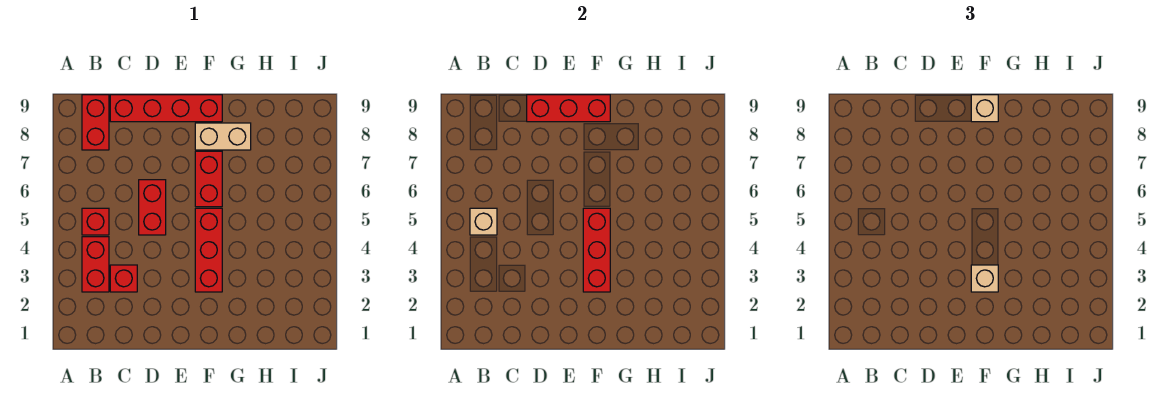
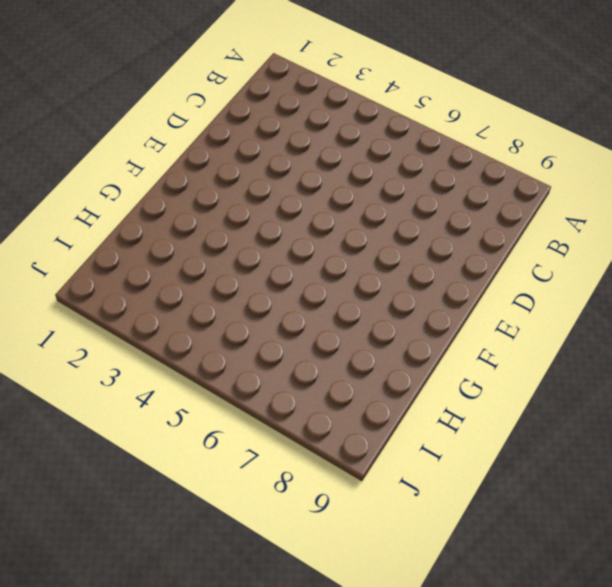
none -> red 1x2 brick [82,237,109,292]
none -> red 1x1 brick [82,208,109,235]
none -> red 1x2 brick [82,95,109,150]

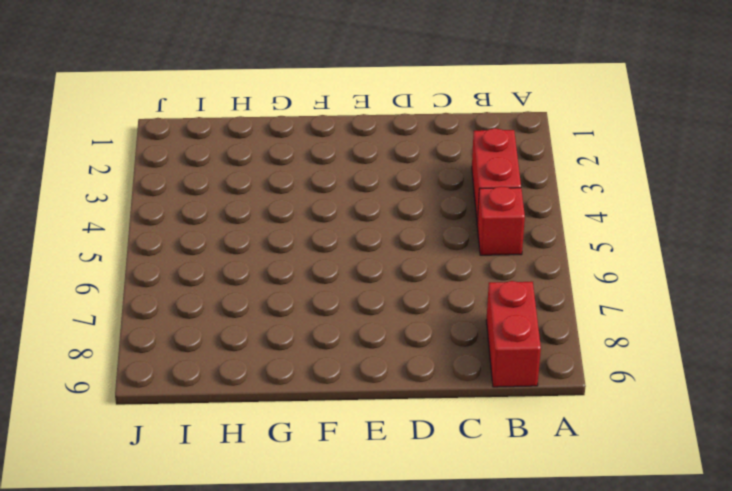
none -> red 1x1 brick [110,265,137,292]
none -> red 1x4 brick [110,95,222,122]
none -> red 1x2 brick [139,180,166,235]

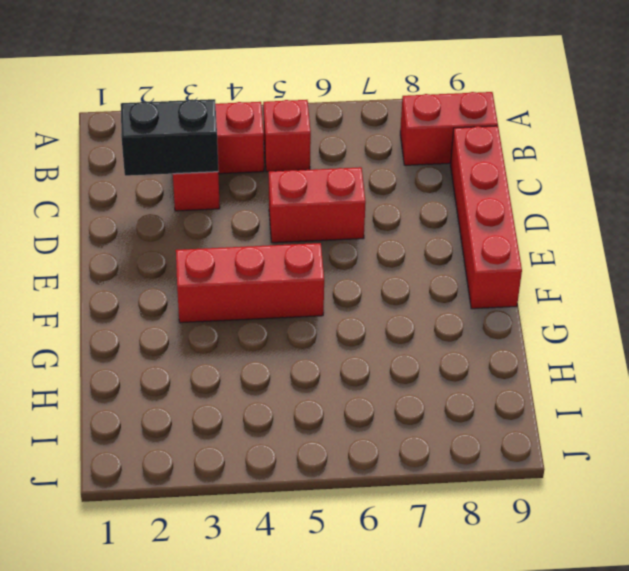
black 1x2 brick [121,99,218,176] -> none
none -> red 1x2 brick [195,151,222,207]
none -> tan 1x2 brick [195,123,251,150]
none -> tan 1x1 brick [470,208,497,235]

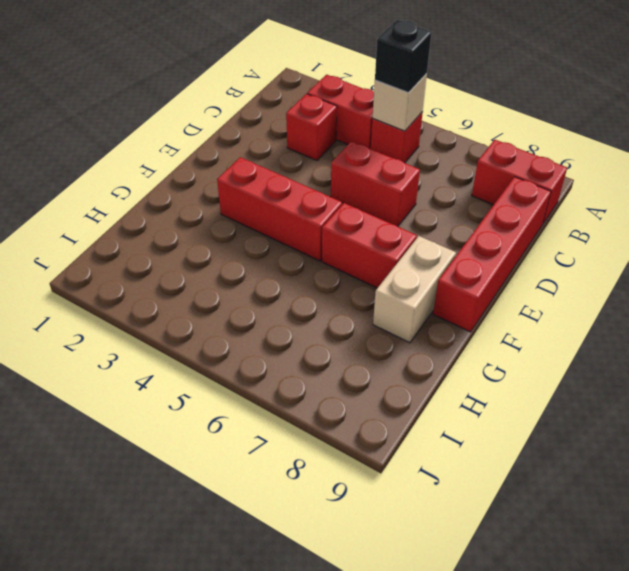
black 1x1 brick [375,20,432,93] -> none
none -> red 1x3 brick [527,95,610,122]
none -> red 1x3 brick [583,208,610,292]
none -> tan 1x1 brick [971,265,998,292]

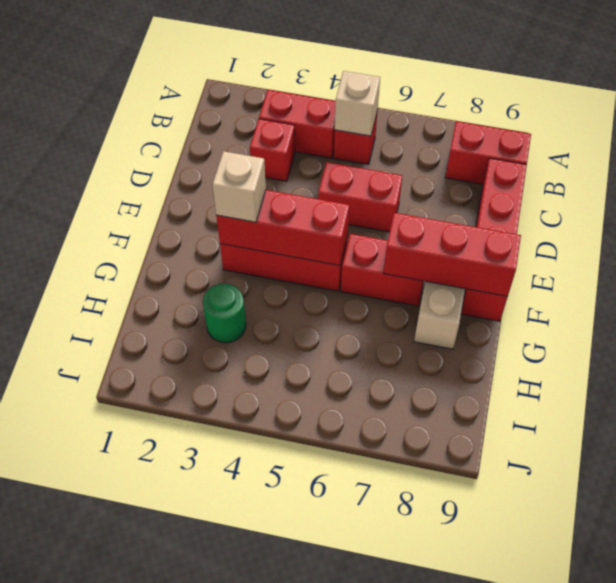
red 1x3 brick [384,213,521,297] -> red 1x3 brick turned to [527,95,610,122]
green 1x1 round brick [203,284,246,343] -> none
none -> tan 1x1 brick [971,95,998,122]

